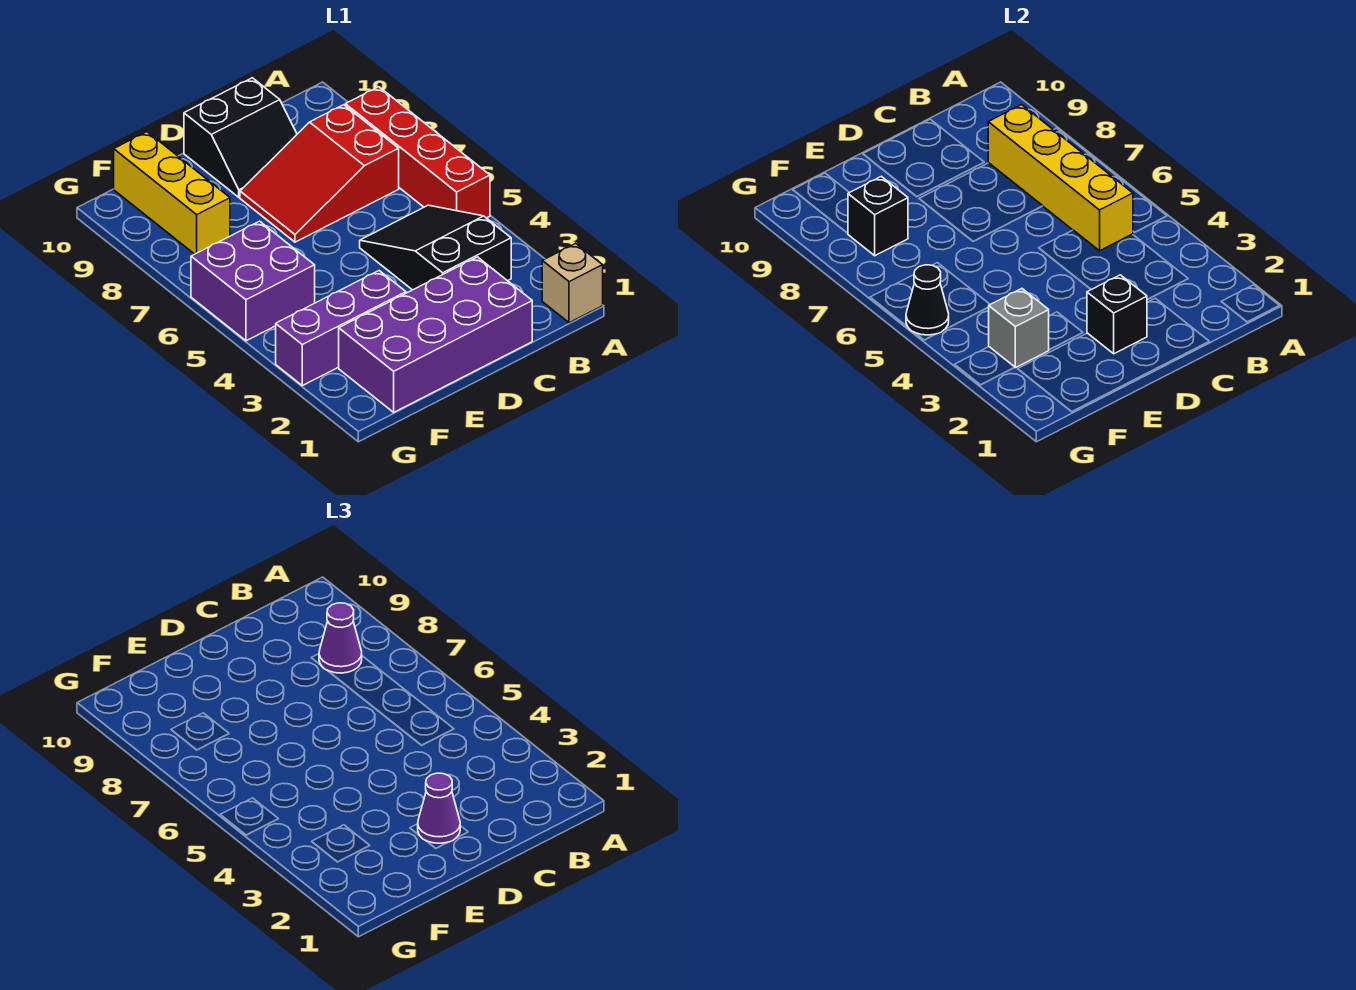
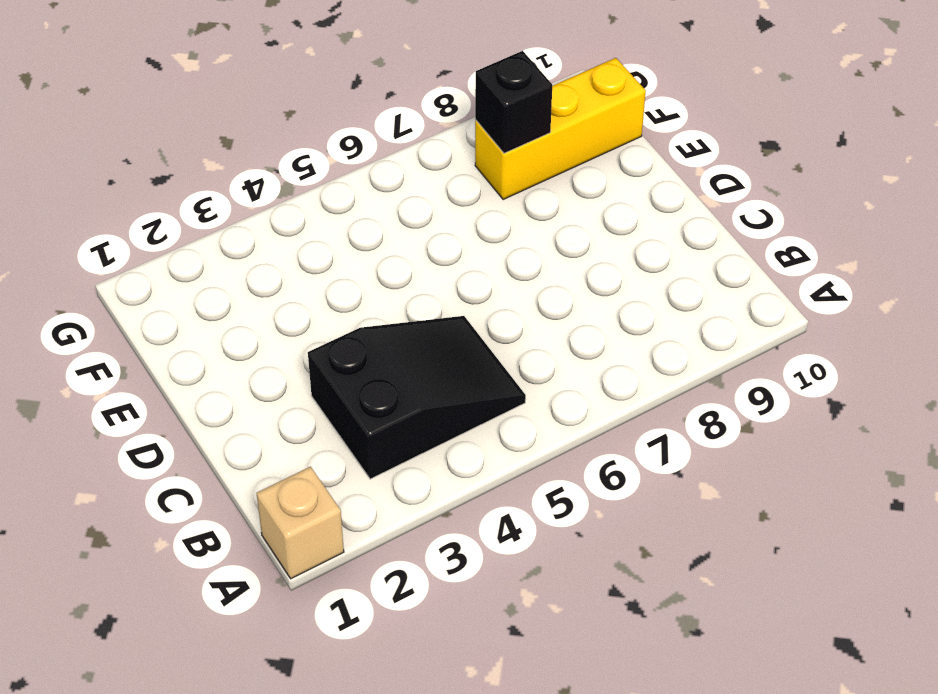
none -> red 1x4 brick [345,87,490,218]
none -> red 2x3 slope [240,105,399,242]
none -> purple 2x4 brick [339,257,532,412]

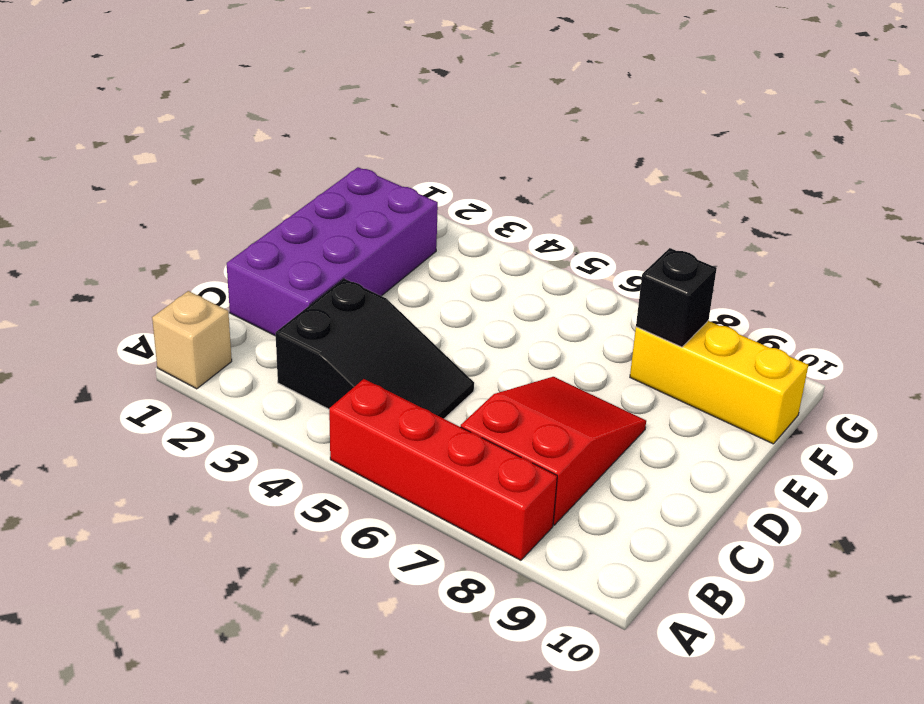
none -> black 2x2 slope [184,78,297,197]
none -> purple 1x3 brick [276,271,406,386]
none -> purple 2x2 brick [191,221,315,341]

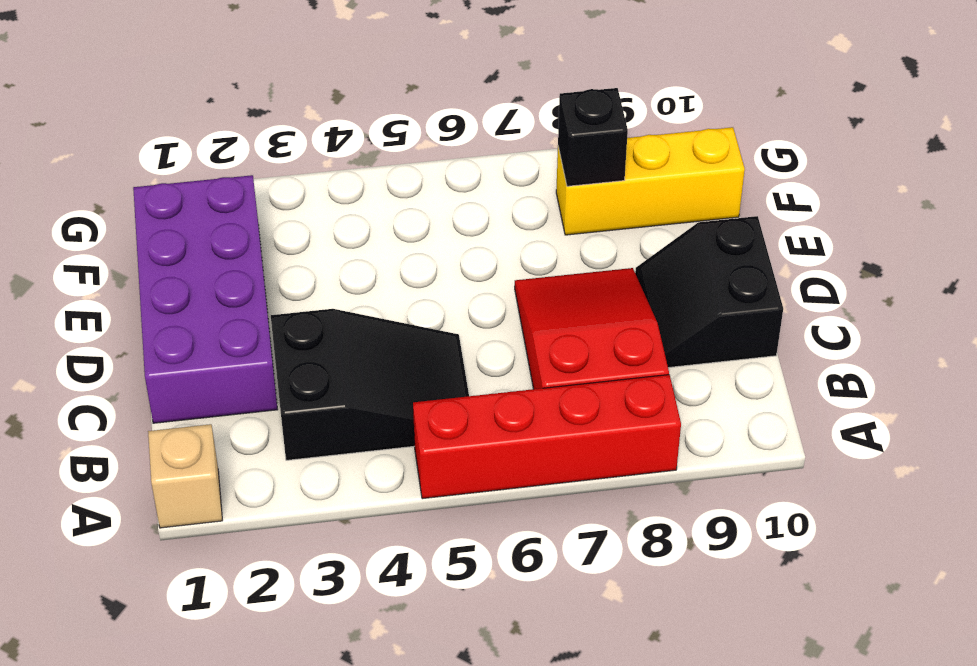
none -> purple 1x3 brick [276,271,406,386]
none -> purple 2x2 brick [191,221,315,341]
none -> yellow 1x4 brick [988,105,1133,251]

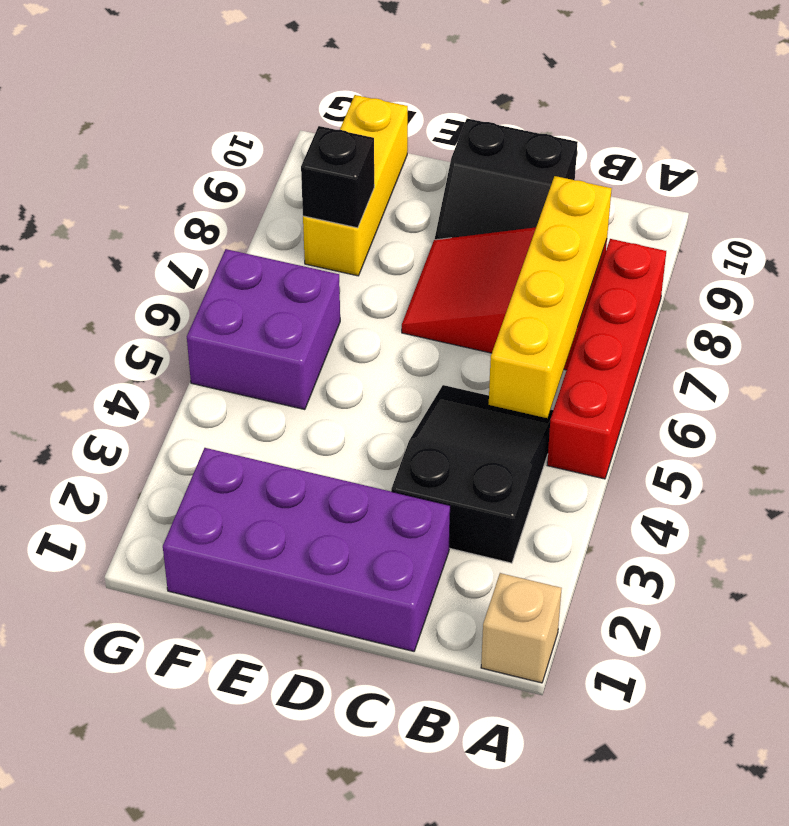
none -> purple 1x3 brick [276,271,406,386]
none -> black 1x1 brick [1087,275,1147,354]
none -> grey 1x1 brick [989,289,1049,368]

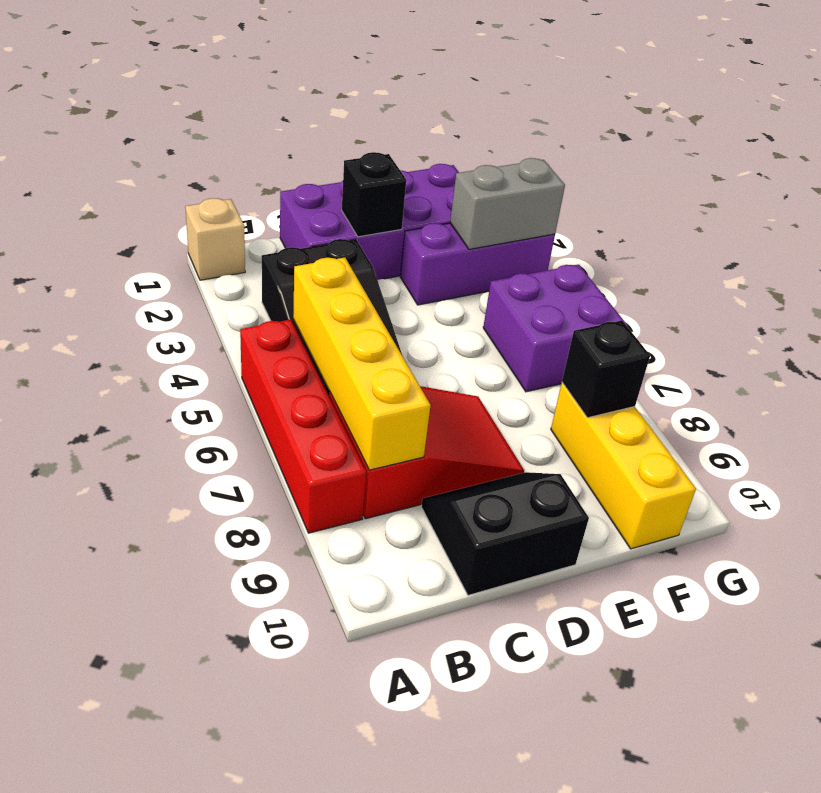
grey 1x2 brick [450,158,565,249] -> grey 1x1 brick [989,289,1049,368]
none -> black 1x1 cone [906,265,949,335]
none -> purple 1x1 cone [319,603,362,673]
none -> purple 1x1 cone [418,773,460,843]

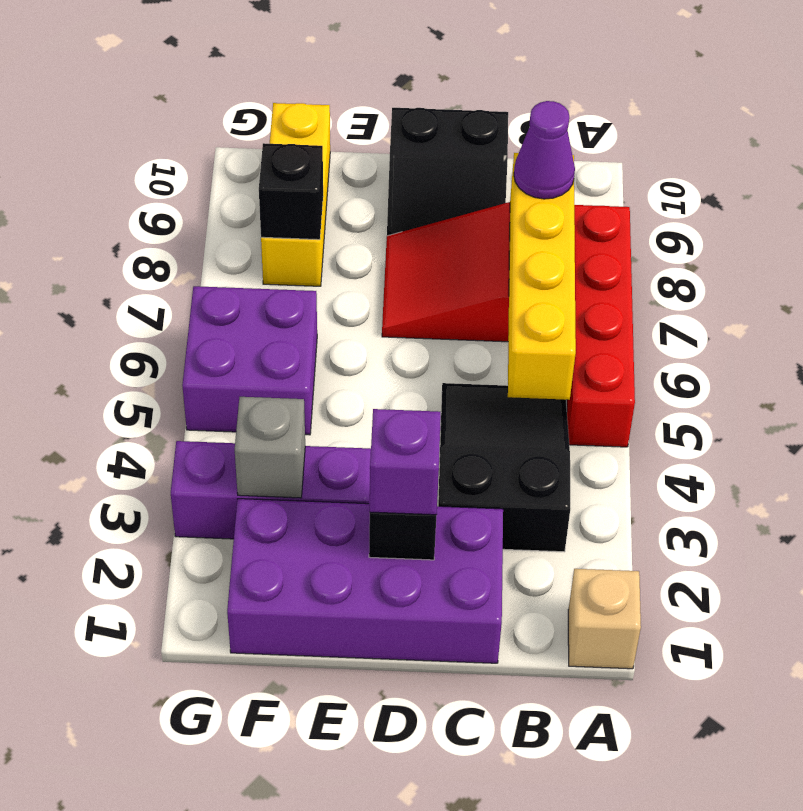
purple 1x1 brick [370,409,441,515] -> purple 1x1 cone [418,773,460,843]
none -> black 1x1 cone [906,265,949,335]

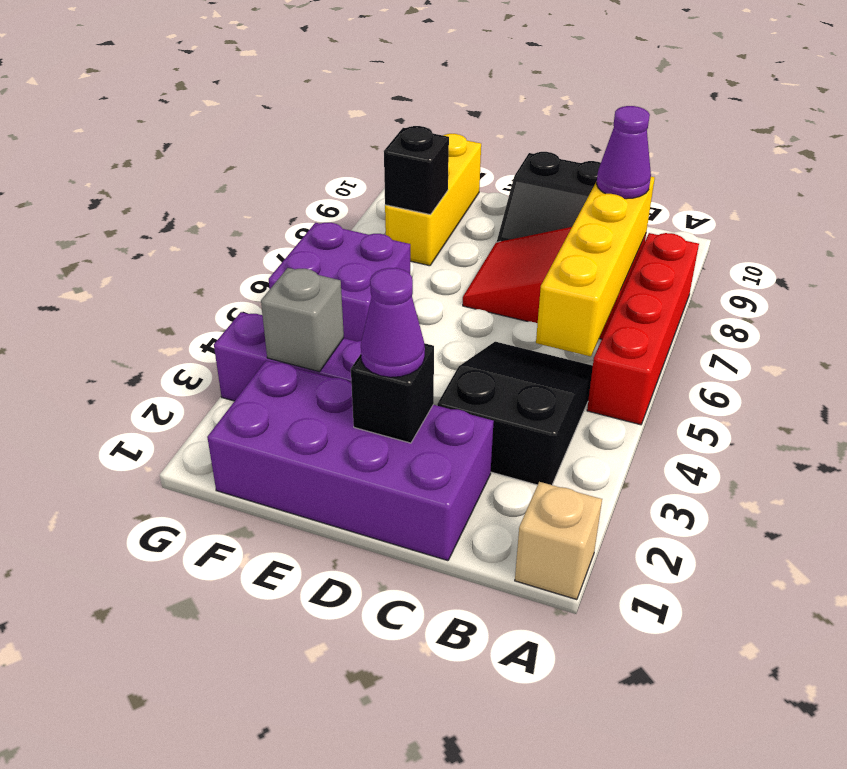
none -> black 1x1 cone [906,265,949,335]

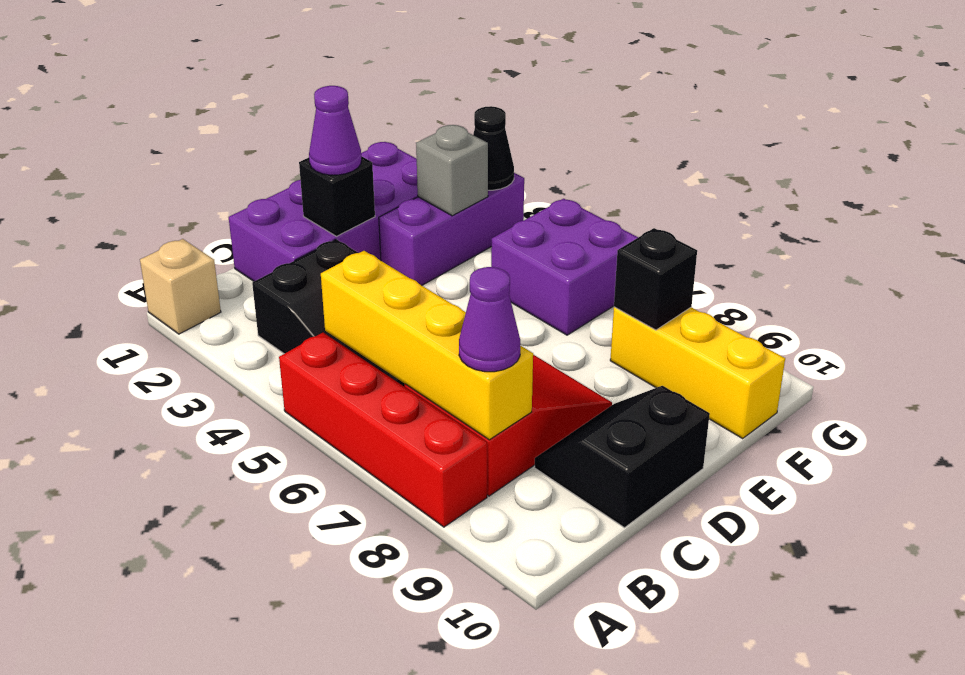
black 1x1 cone [473,106,514,190] -> black 1x1 cone moved to [906,265,949,335]

